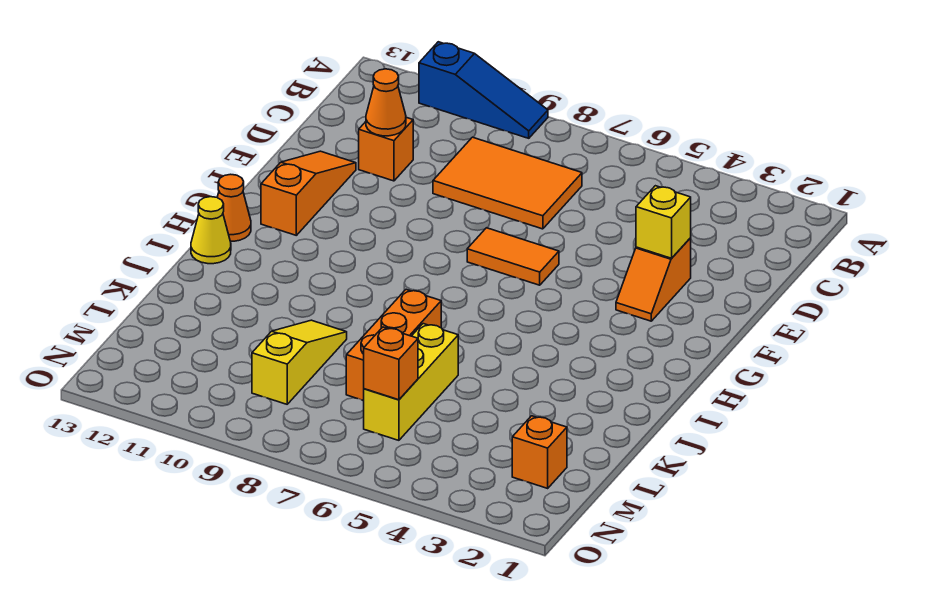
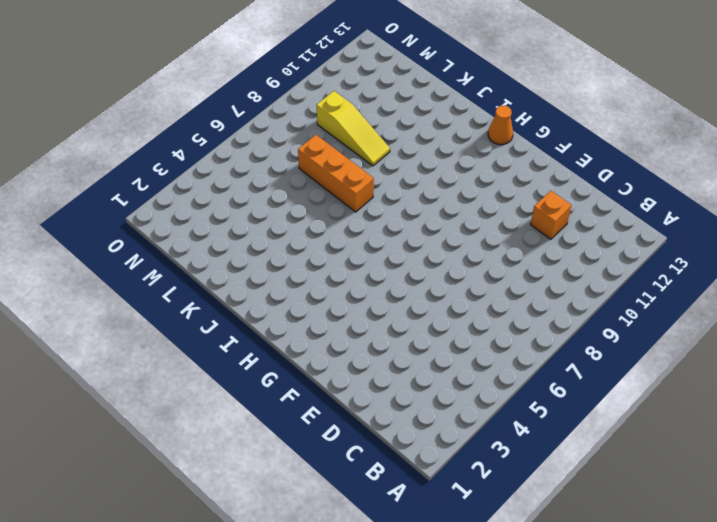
none -> blue 1x3 slope [419,42,548,138]
none -> orange 2x3 tile [433,137,582,229]
none -> orange 1x2 slope [616,238,691,321]

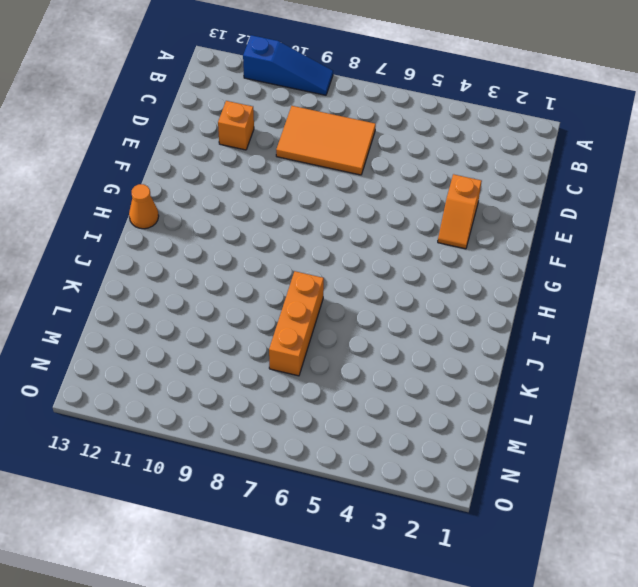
none -> orange 1x3 slope [261,151,356,235]
none -> orange 1x2 tile [467,228,559,285]
none -> yellow 1x1 cone [191,197,231,264]

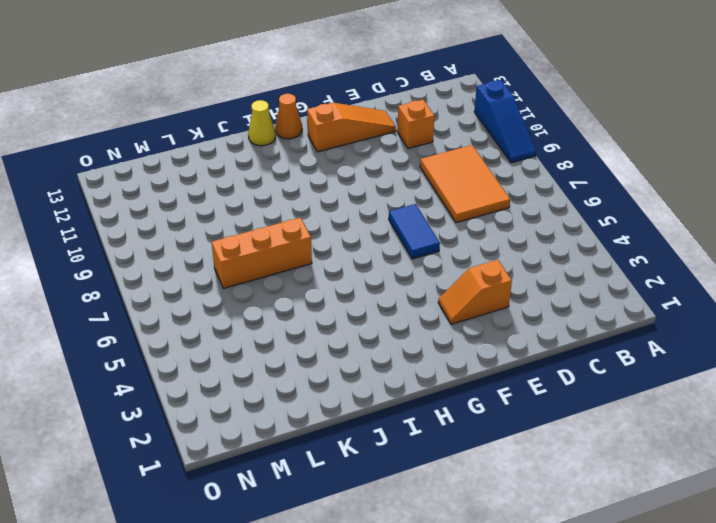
blue 1x2 tile [389,204,440,259] -> orange 1x2 tile [467,228,559,285]
none -> yellow 1x3 brick [364,324,458,440]
none -> yellow 1x3 slope [252,320,347,404]
none -> orange 1x1 brick [512,416,567,488]

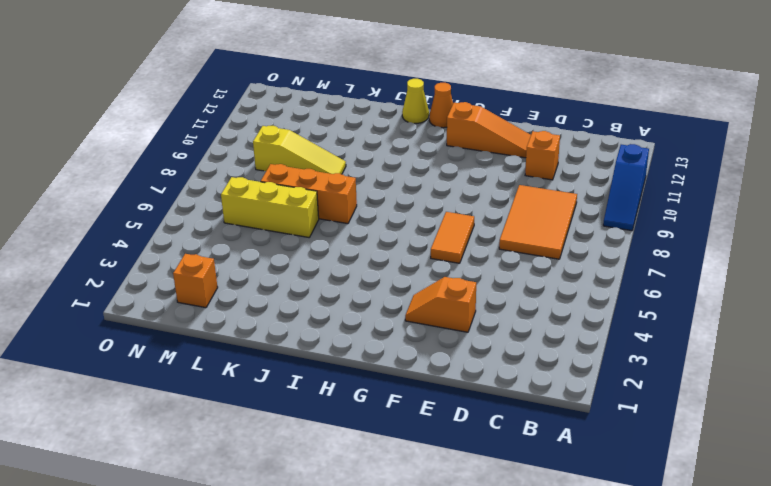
none -> orange 1x1 cone [366,69,406,136]
none -> yellow 1x1 brick [636,186,691,258]
none -> orange 1x1 brick [364,327,418,400]

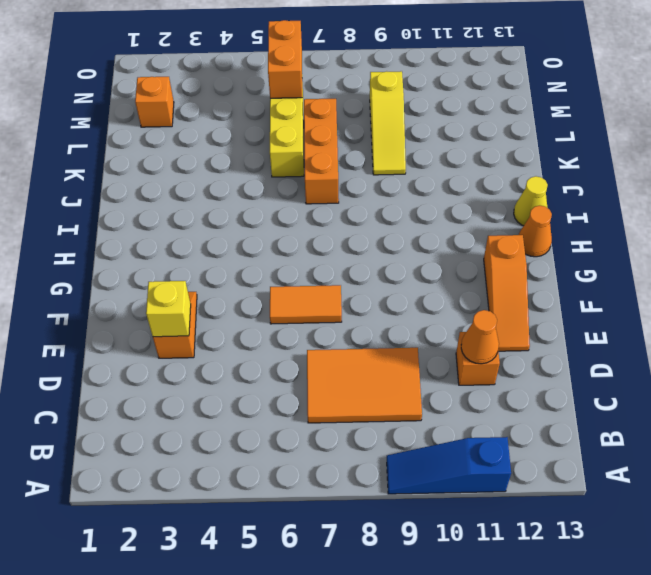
orange 1x2 brick [268,20,302,98] -> orange 1x1 brick [364,327,418,400]

